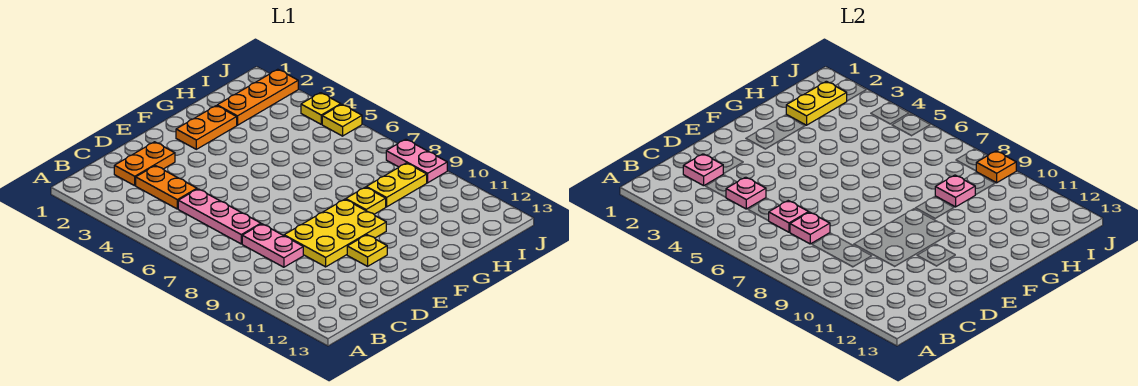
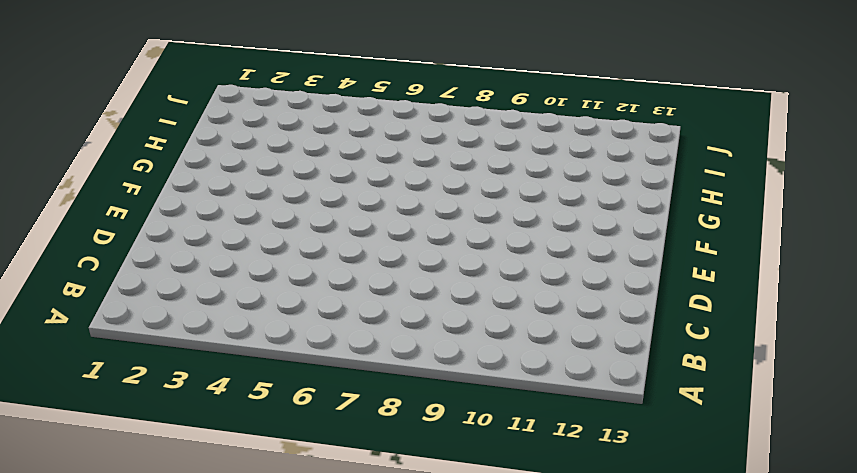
none -> orange 1x2 plate [114,142,175,186]
none -> orange 1x2 plate [136,166,197,209]
none -> pink 1x3 plate [178,189,261,244]

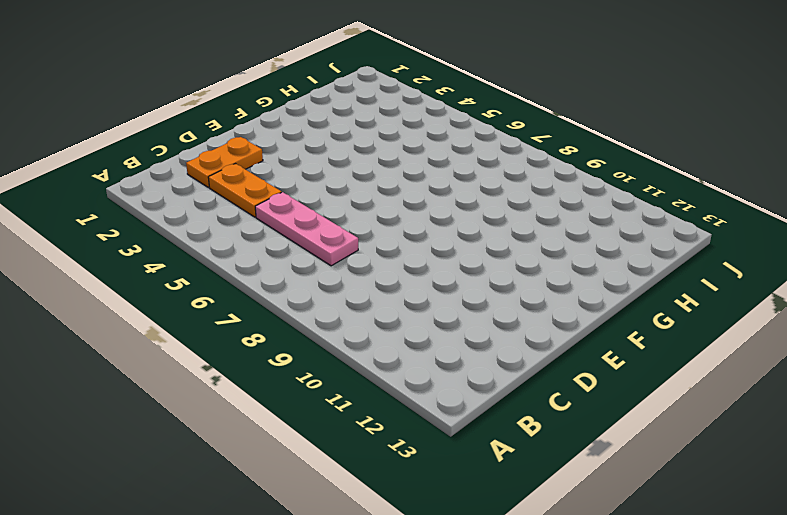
none -> pink 1x2 plate [242,224,303,267]
none -> yellow 2x3 plate [284,199,386,267]
none -> yellow 1x1 plate [347,235,387,266]

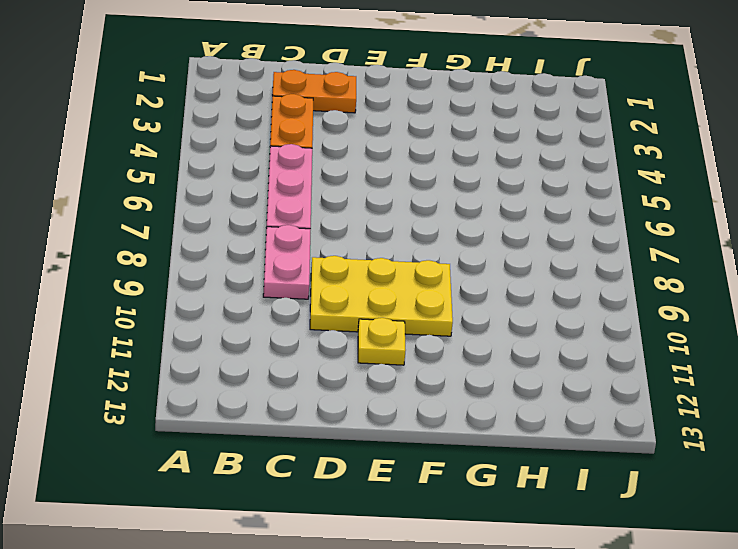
none -> orange 1x2 plate [176,106,237,149]
none -> yellow 1x1 plate [346,187,386,214]
none -> orange 1x3 plate [217,69,298,125]

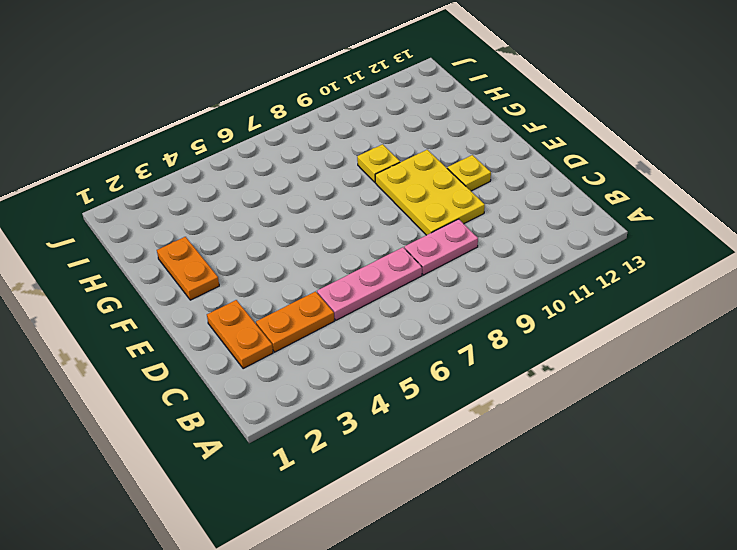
none -> orange 1x3 plate [217,69,298,125]
none -> yellow 1x2 plate [366,163,427,207]
none -> yellow 1x1 plate [301,93,341,124]

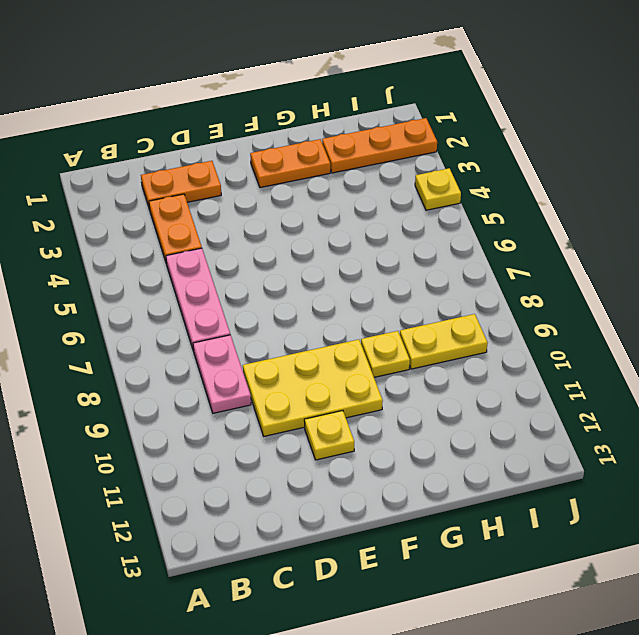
none -> yellow 1x1 plate [322,104,362,136]
none -> pink 1x2 plate [386,139,447,183]
none -> pink 1x1 plate [683,154,723,186]

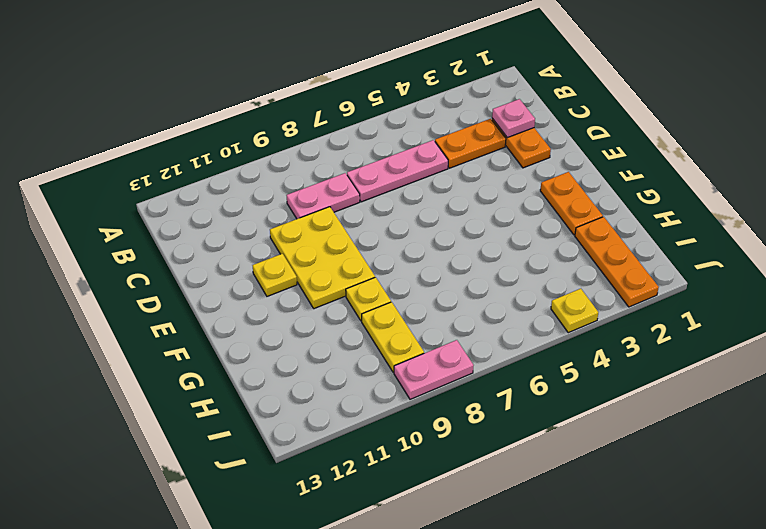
none -> yellow 1x1 plate [322,104,362,136]
none -> pink 1x1 plate [726,177,766,209]
none -> pink 1x1 plate [769,201,809,232]

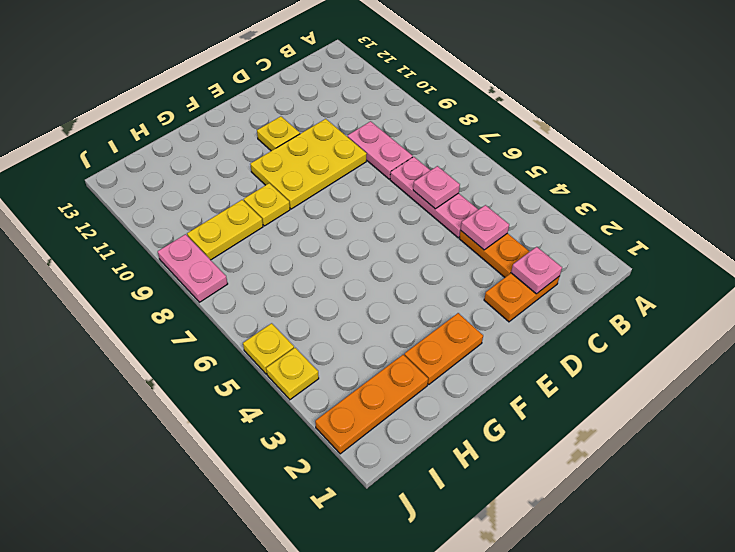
none -> pink 1x1 plate [790,212,830,244]
none -> yellow 1x2 plate [786,81,847,125]
none -> pink 1x1 plate [935,175,975,207]

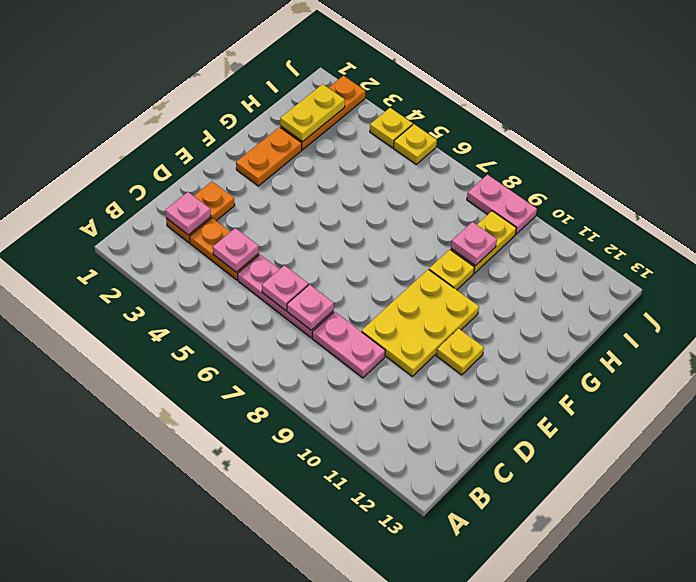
none -> orange 1x1 plate [976,151,1016,183]

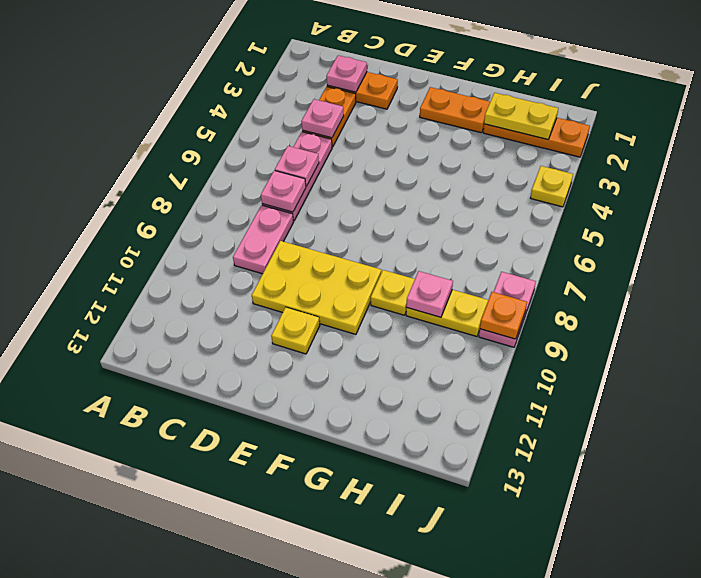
none -> yellow 1x1 plate [322,104,362,136]

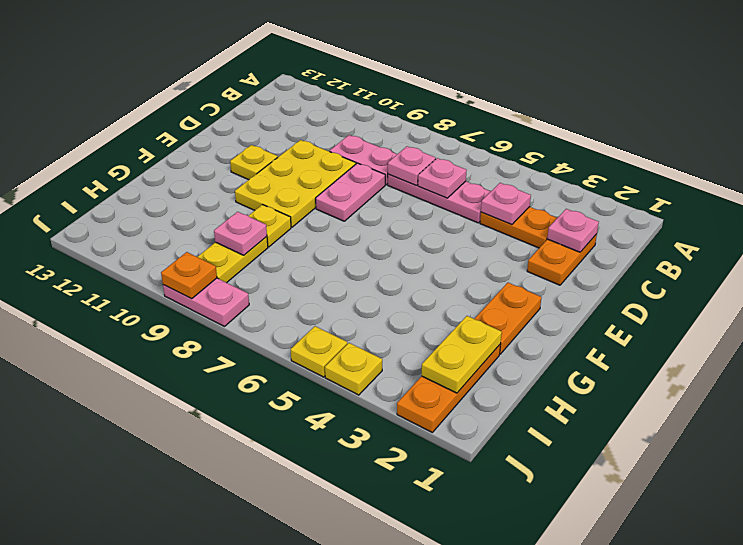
pink 1x2 plate [316,163,385,221] -> none

